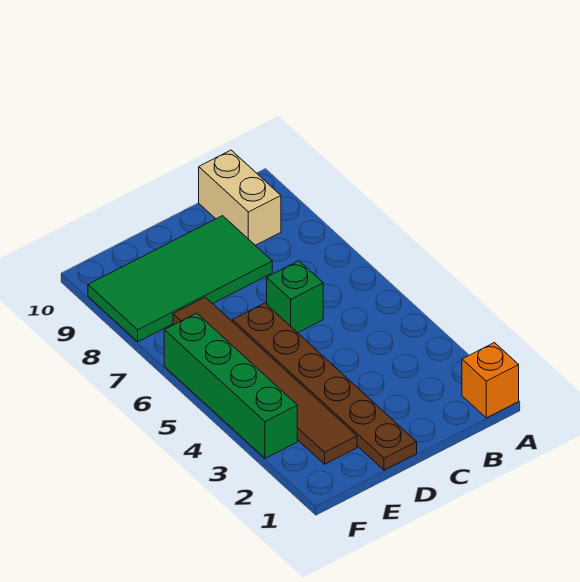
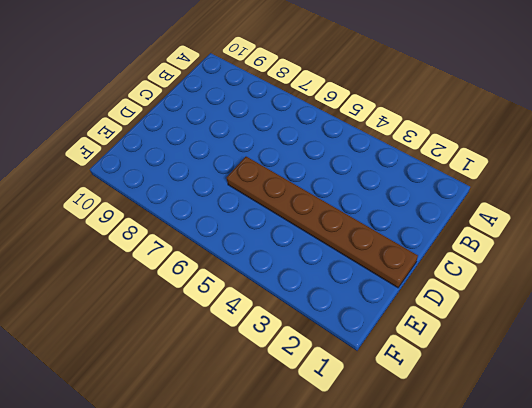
none -> orange 1x1 brick [462,343,519,418]
none -> tan 1x2 brick [199,150,281,245]

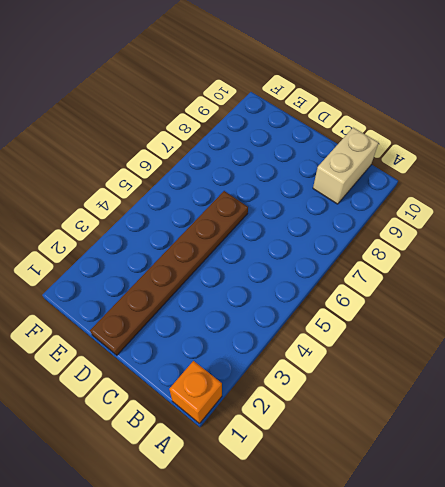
none -> green 1x1 brick [267,261,323,333]
none -> green 2x4 tile [88,216,272,342]

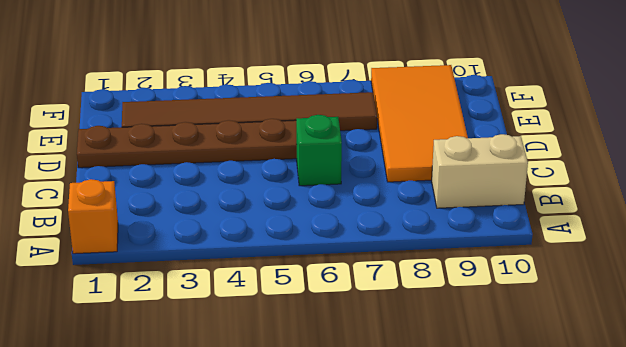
orange 2x4 tile [371,65,468,182] -> green 2x4 tile [88,216,272,342]
none -> green 1x4 brick [164,313,297,458]

